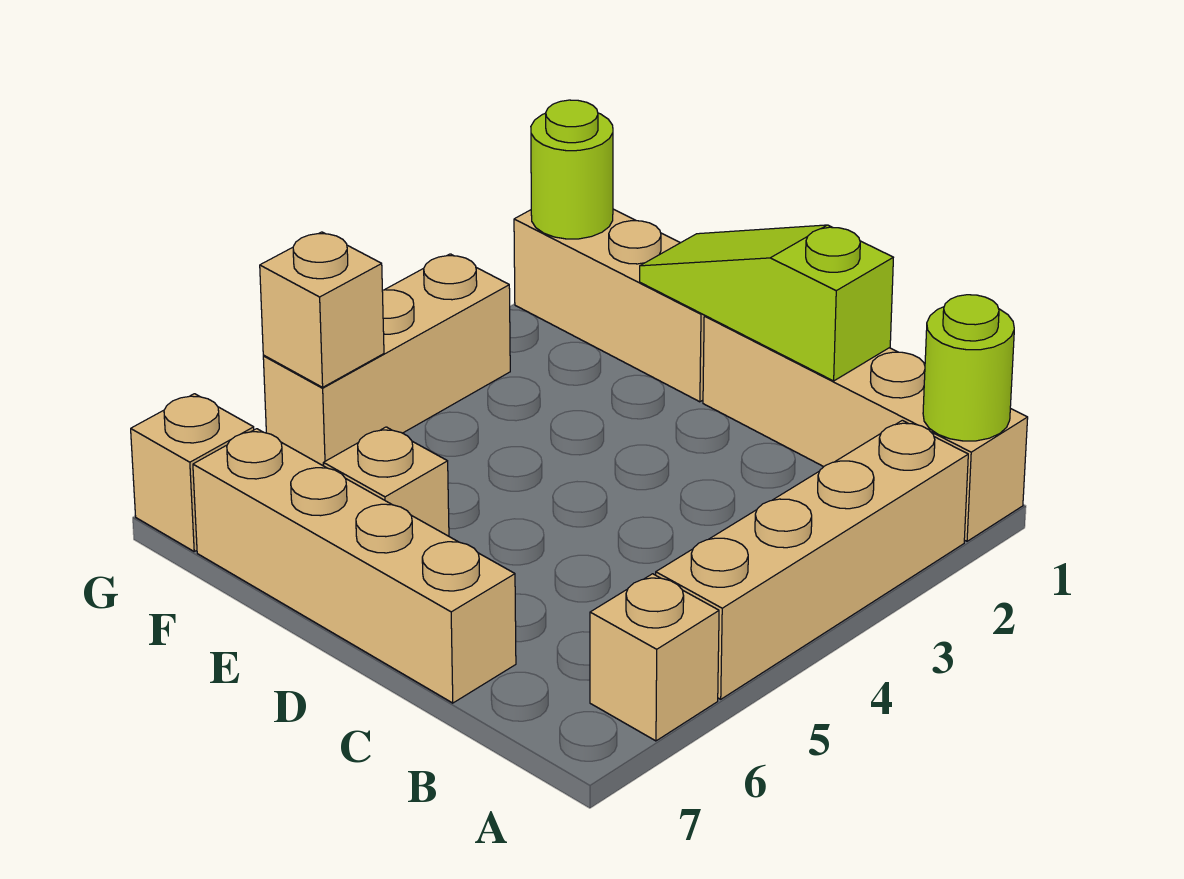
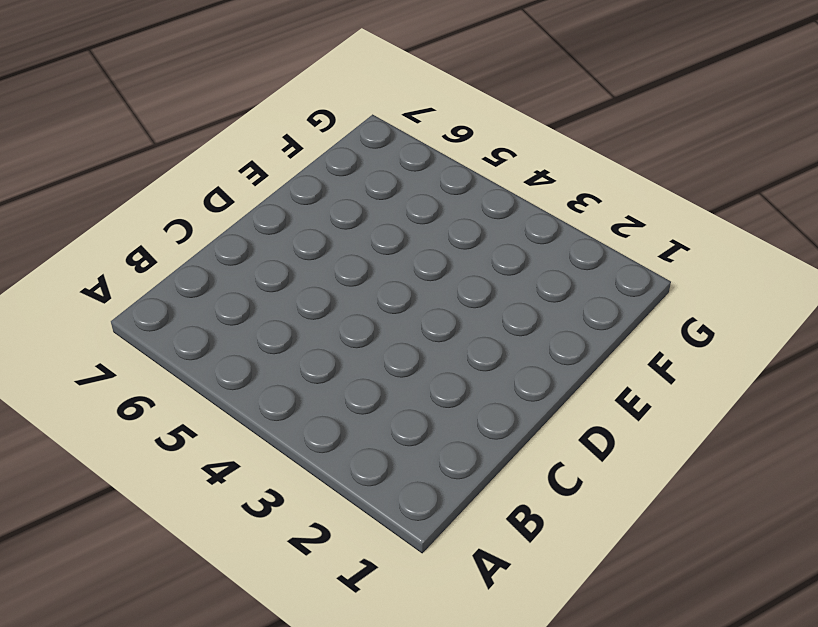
none -> tan 1x4 brick [703,316,1028,541]
none -> tan 1x4 brick [656,420,968,699]
none -> tan 1x1 brick [590,574,719,741]

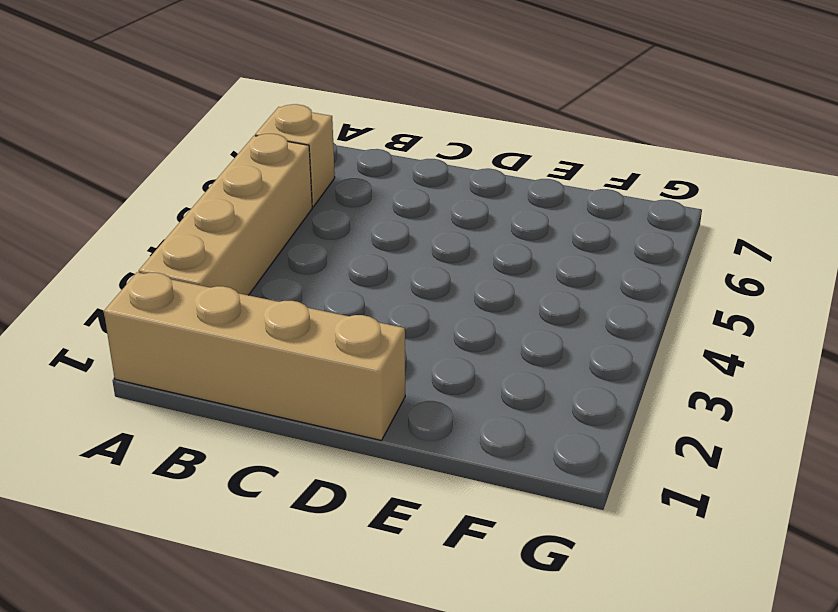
none -> tan 1x4 brick [193,429,516,703]
none -> tan 1x3 brick [514,209,705,402]
none -> tan 1x1 brick [323,427,449,536]

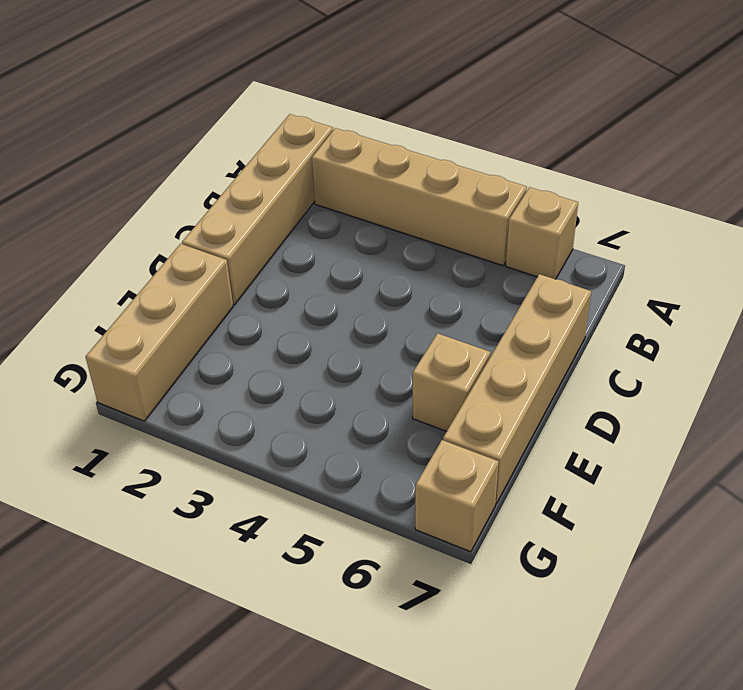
none -> tan 1x3 brick [263,254,510,466]
none -> lime 1x1 round brick [923,295,1014,441]
none -> lime 1x3 slope [640,225,893,381]

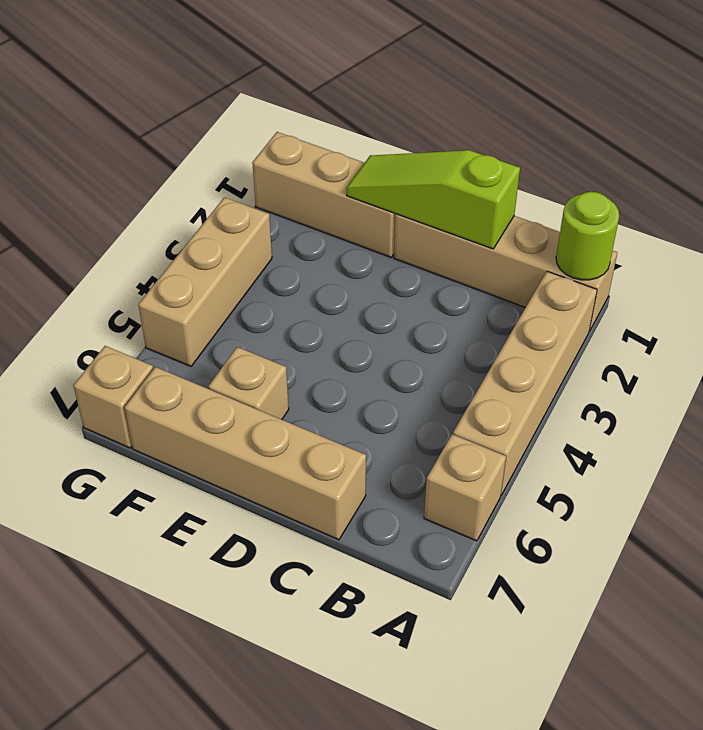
none -> lime 1x1 round brick [531,100,613,239]
none -> tan 1x1 brick [260,232,384,387]

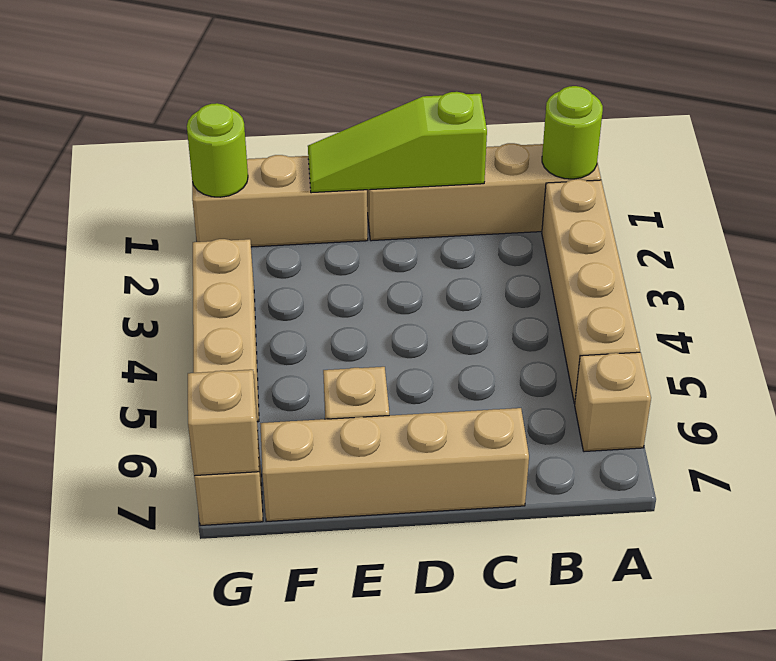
tan 1x1 brick [188,370,259,476] -> tan 1x1 brick moved to [260,232,384,387]

